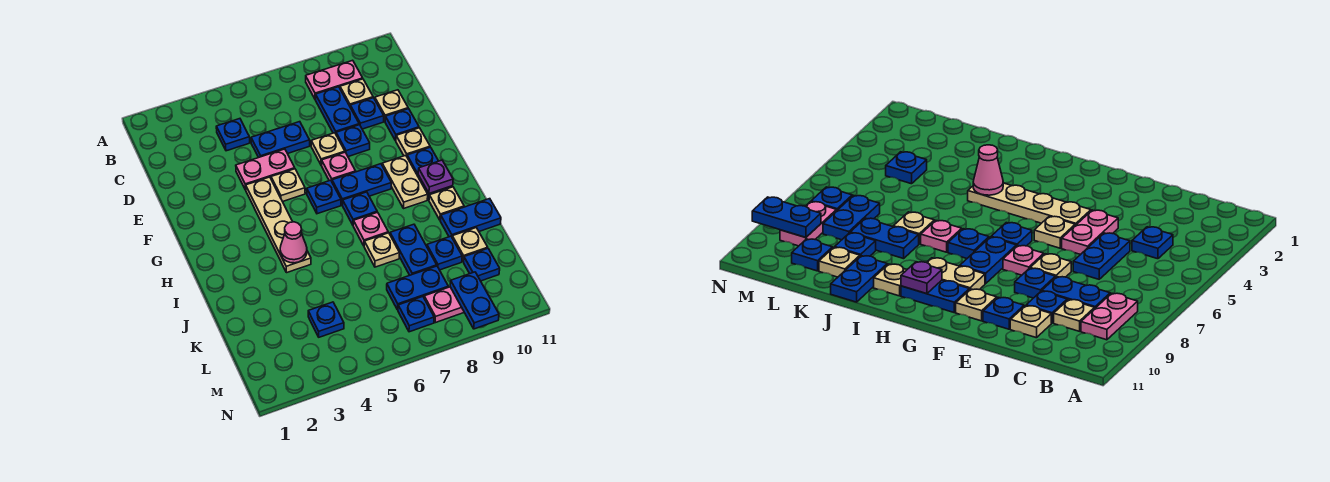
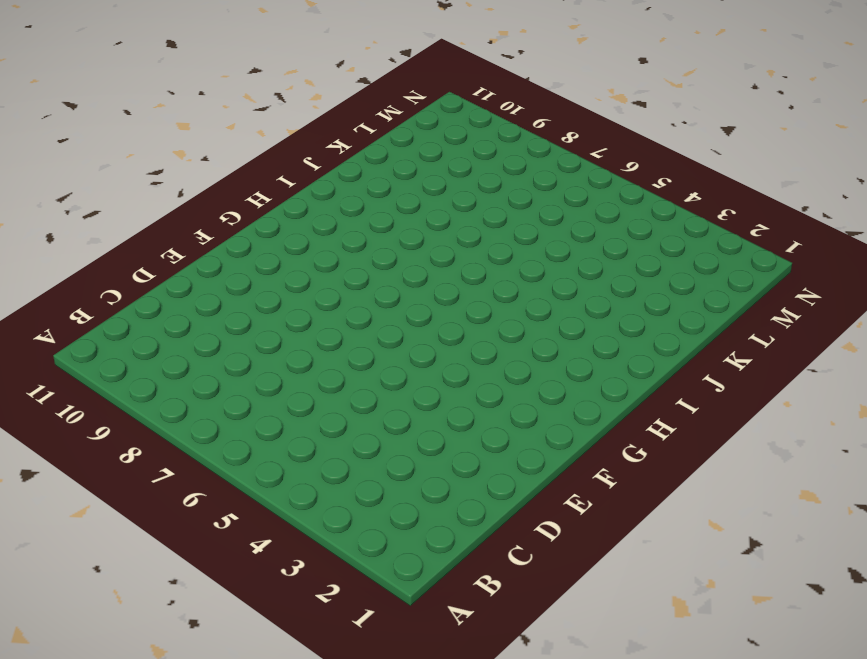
none -> pink 1x2 plate [306,60,363,100]
none -> blue 1x1 plate [216,119,250,151]
none -> blue 1x2 plate [316,87,359,133]
none -> tan 1x1 plate [340,79,373,106]

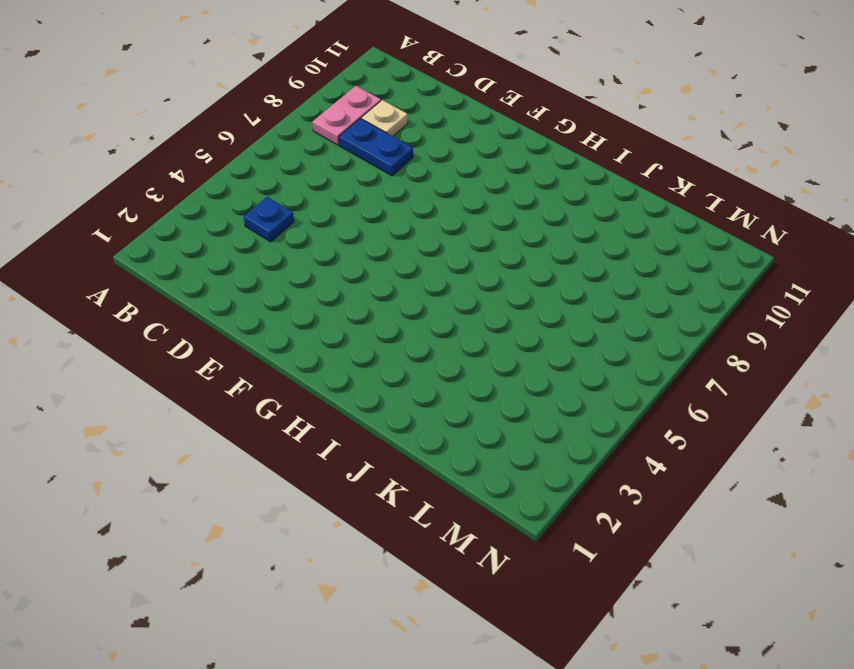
none -> blue 1x2 plate [251,122,310,158]
none -> blue 1x1 plate [350,98,384,129]
none -> tan 1x1 plate [375,90,408,121]
none -> pink 1x2 plate [236,149,295,190]

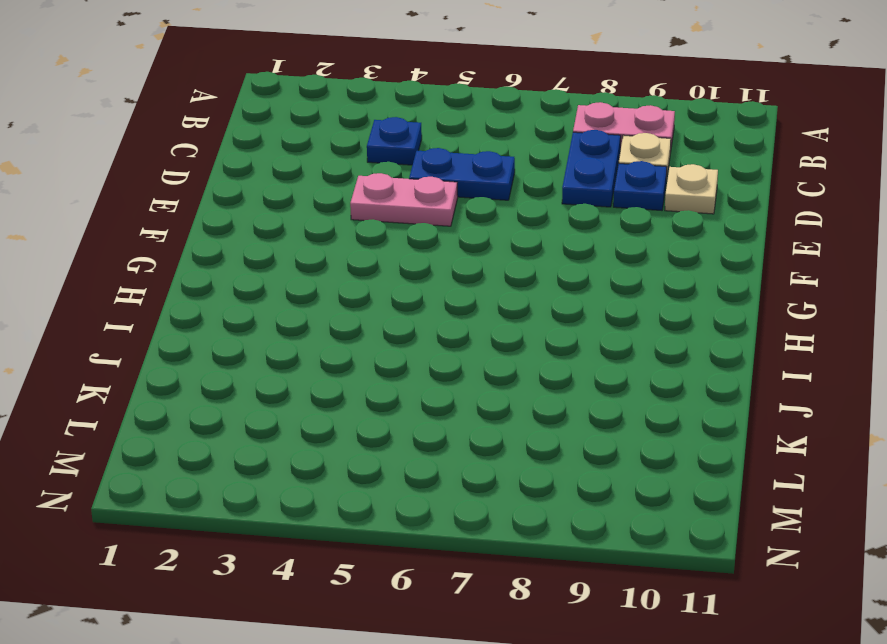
none -> tan 1x1 plate [311,133,345,165]
none -> blue 1x1 plate [336,125,370,157]
none -> blue 1x1 plate [385,109,419,141]
none -> tan 1x4 plate [246,177,311,273]

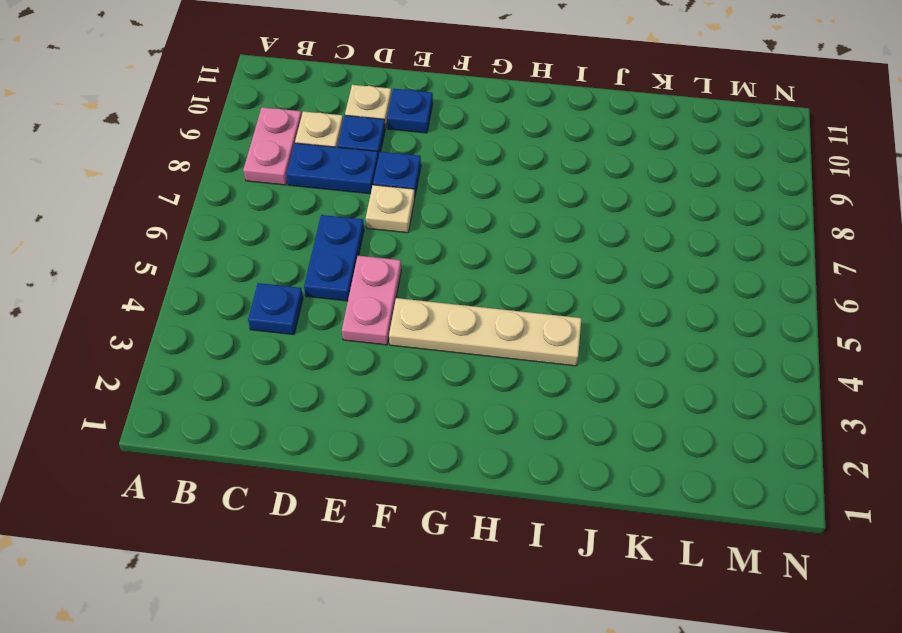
none -> tan 1x1 plate [271,169,305,202]
none -> pink 1x1 plate [322,152,356,181]
none -> tan 1x1 plate [396,128,430,156]
none -> blue 1x1 plate [307,180,341,214]

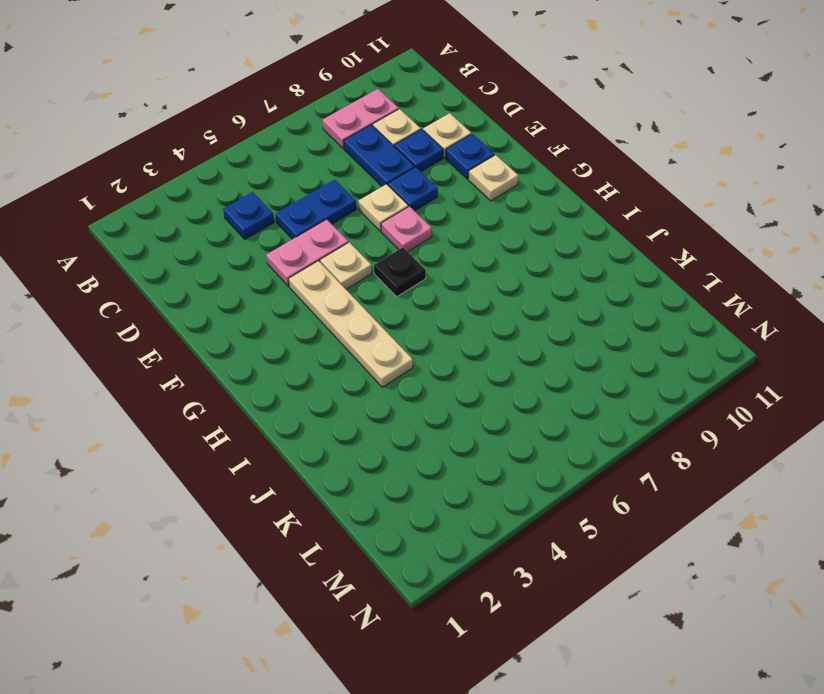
black 1x1 plate [374,247,426,297] -> blue 1x1 plate [307,180,341,214]
none -> blue 1x2 plate [332,164,391,205]
none -> tan 1x2 plate [382,155,428,208]
none -> blue 1x2 plate [407,147,453,200]
none -> blue 1x1 plate [343,192,377,225]

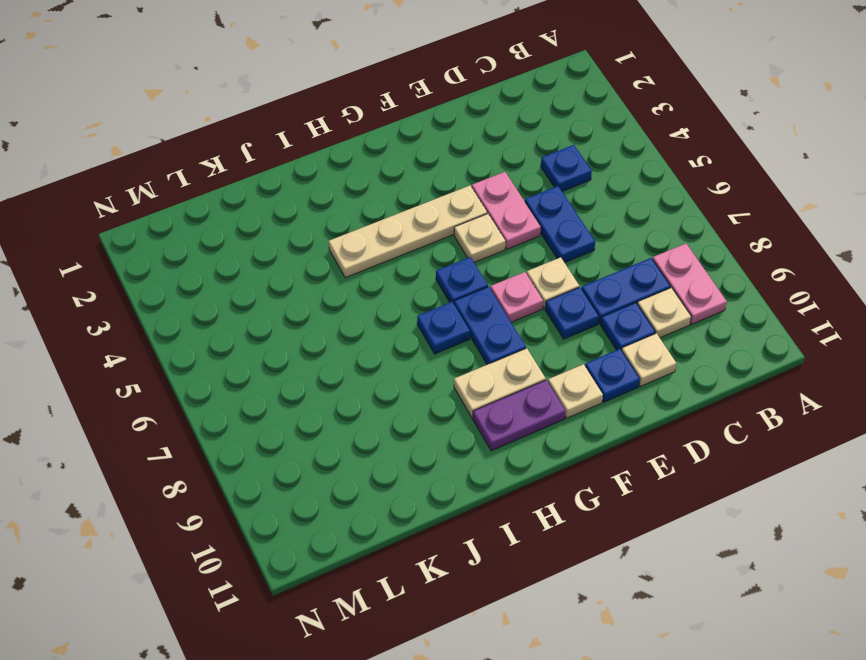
purple 1x2 plate [473,380,566,451] -> blue 1x2 plate [407,147,453,200]
none -> pink 1x1 plate [353,212,388,246]
none -> tan 1x1 plate [429,187,464,220]
none -> tan 1x1 plate [364,233,400,267]
none -> blue 1x2 plate [390,224,437,275]

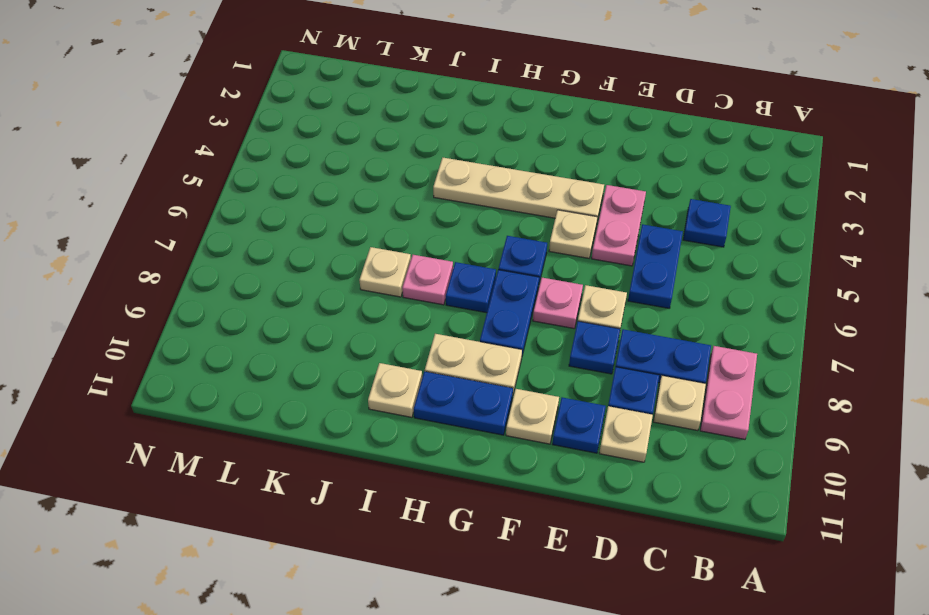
none -> blue 1x2 plate [390,224,437,275]
none -> blue 1x2 plate [440,199,501,237]
none -> blue 1x1 plate [427,236,462,270]
none -> tan 1x1 plate [452,228,488,262]

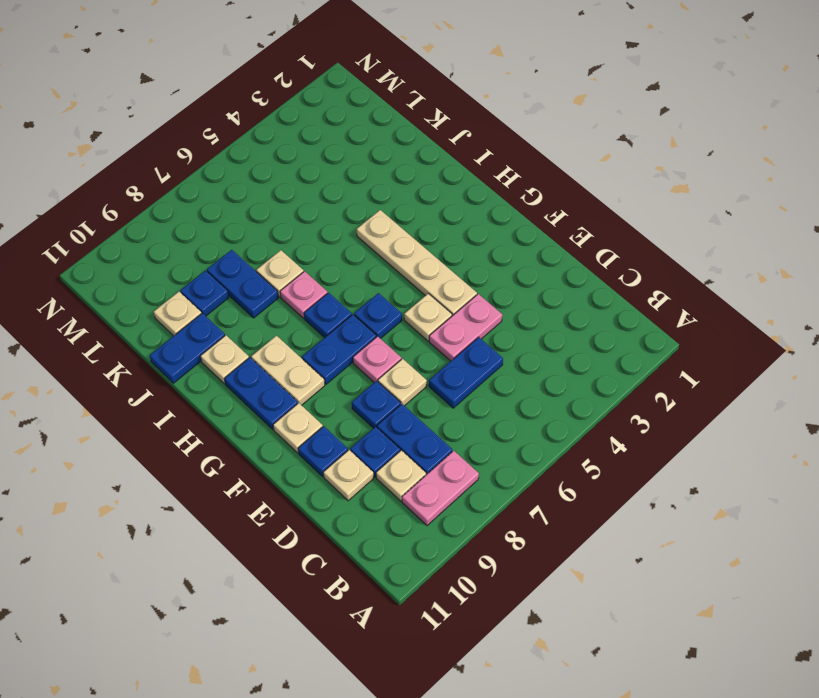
none -> blue 1x1 plate [216,119,250,151]
none -> blue 1x1 plate [308,302,344,337]
none -> blue 1x2 plate [387,266,448,310]
none -> blue 1x1 plate [464,249,500,281]

